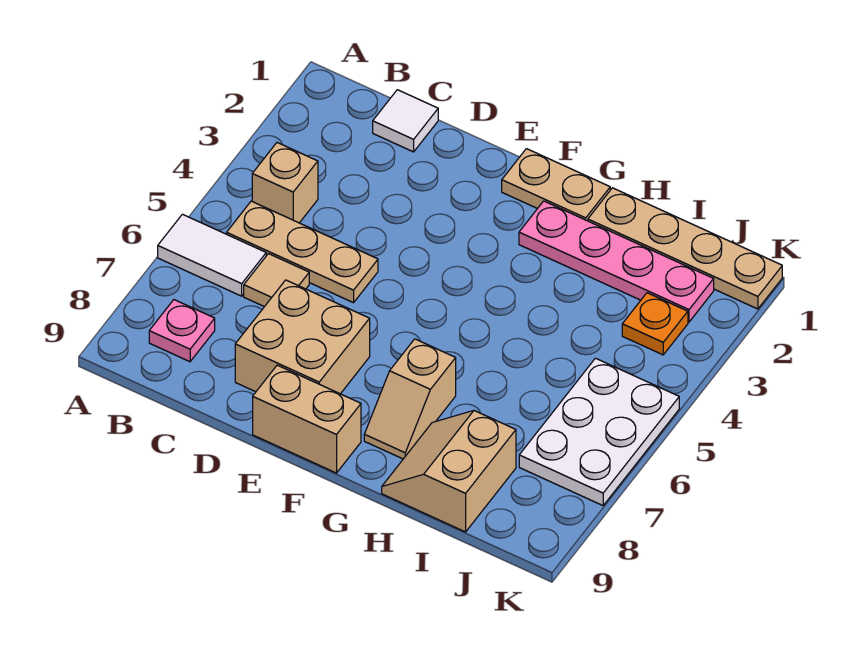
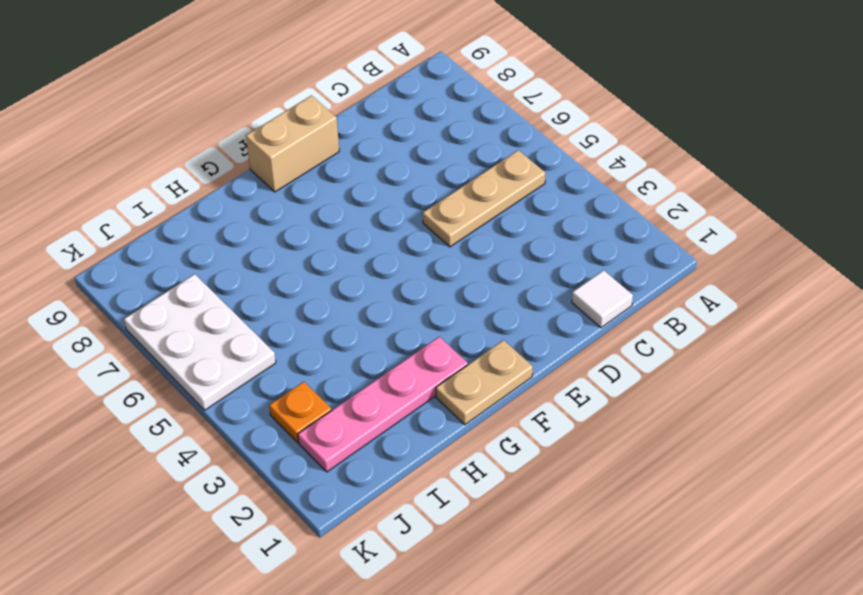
none -> white 1x2 tile [158,214,266,296]
none -> tan 1x1 brick [252,143,318,223]
none -> pink 1x1 plate [149,300,215,362]

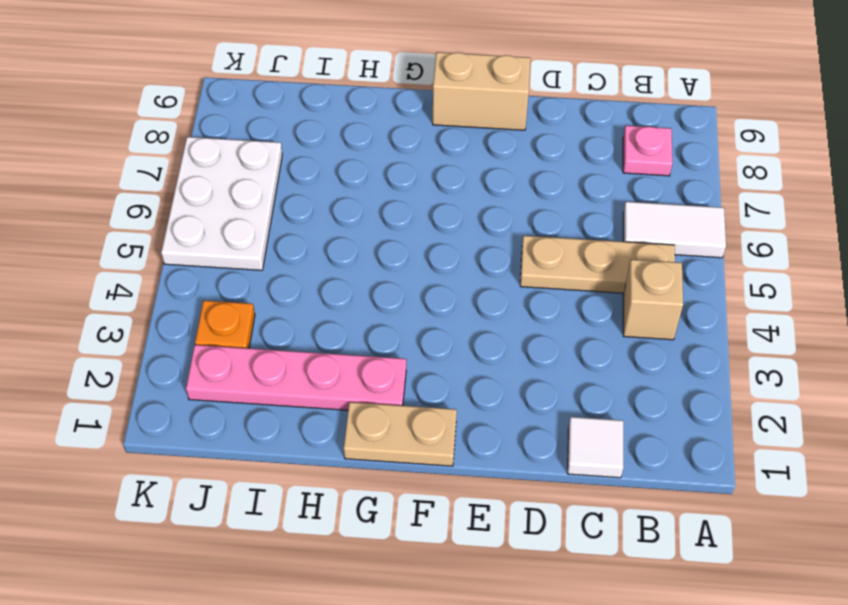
none -> tan 1x1 tile [244,254,309,307]
none -> tan 2x2 brick [235,280,370,394]
none -> tan 1x2 slope [364,339,456,459]

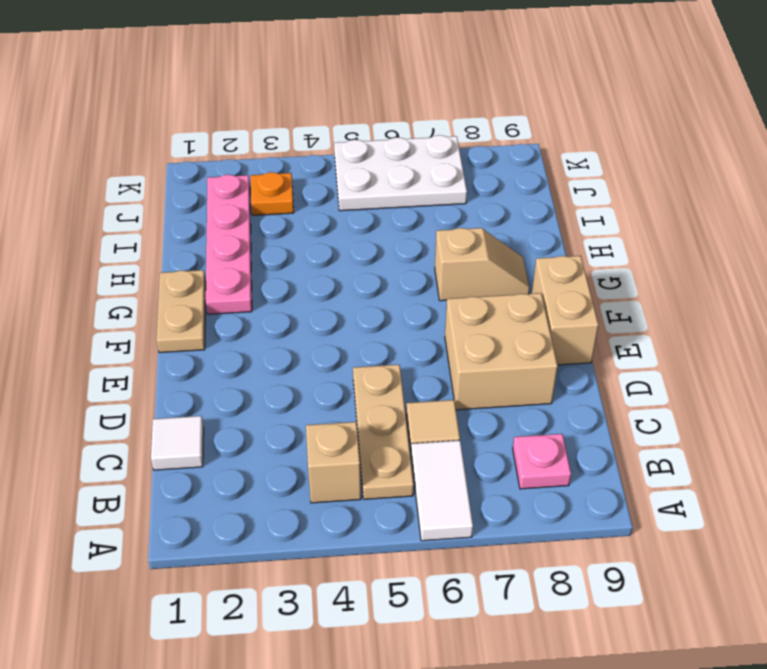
none -> tan 1x4 plate [588,188,782,309]
none -> tan 2x2 slope [382,411,516,532]

